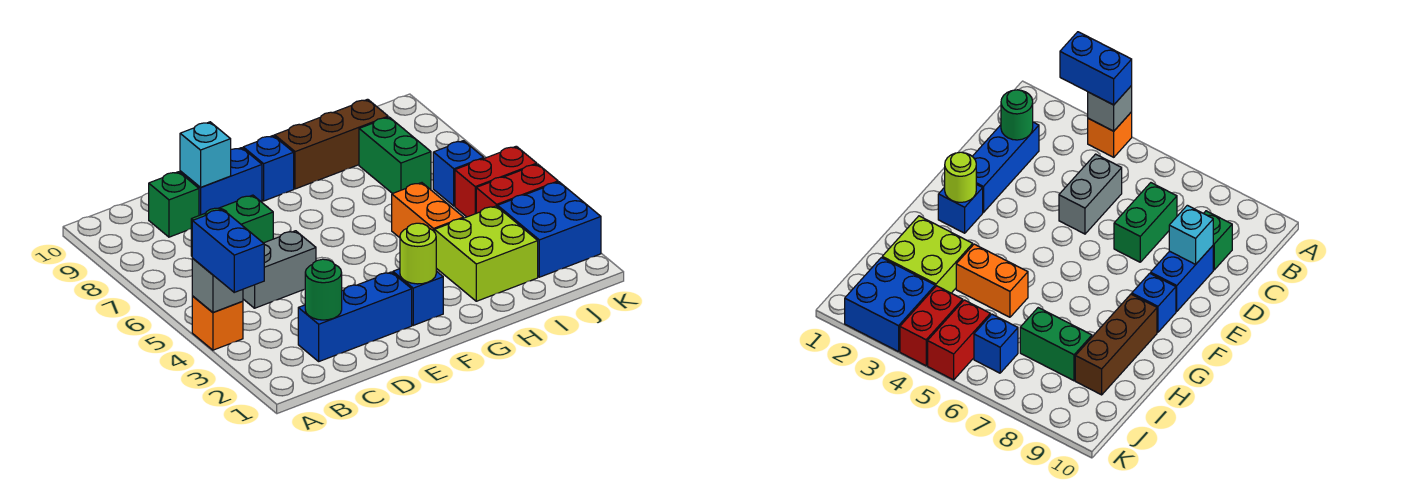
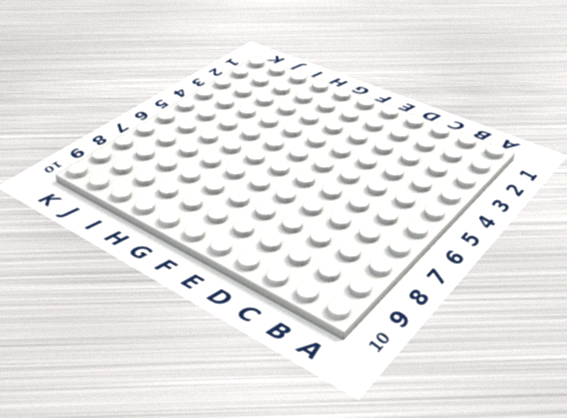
none -> orange 1x1 brick [192,296,243,350]
none -> blue 1x3 brick [298,272,412,361]
none -> grey 1x2 brick [243,231,316,308]

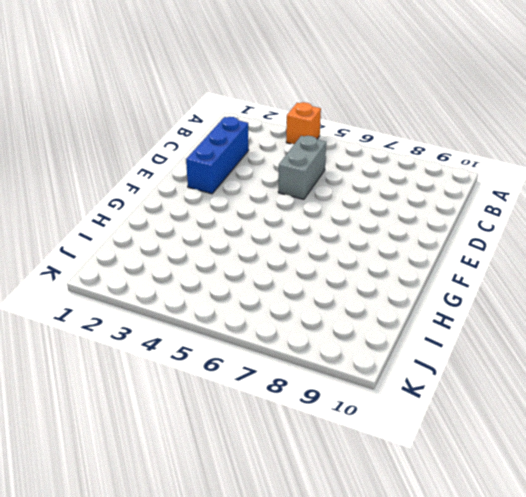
none -> green 1x2 brick [191,195,273,256]
none -> green 1x1 brick [149,172,199,237]
none -> blue 1x2 brick [180,148,262,216]

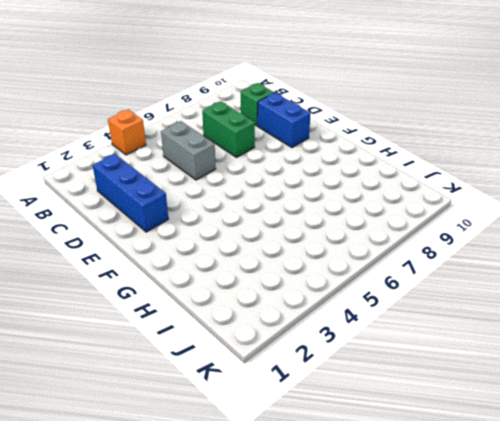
none -> blue 1x1 brick [393,269,443,325]
none -> blue 1x1 brick [243,136,294,201]
none -> brown 1x3 brick [275,99,388,189]

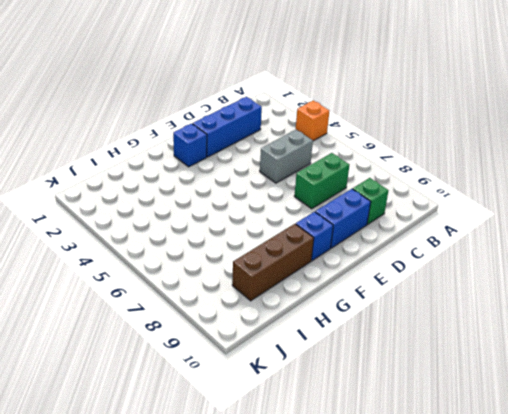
none -> lime 2x2 brick [435,206,538,301]
none -> orange 1x2 brick [392,183,464,238]
none -> green 1x2 brick [359,117,431,194]

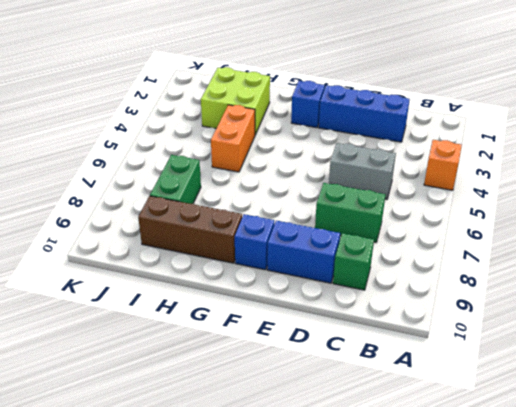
none -> blue 2x2 brick [498,182,601,277]
none -> red 1x2 brick [476,164,558,213]
none -> red 1x2 brick [455,146,537,217]

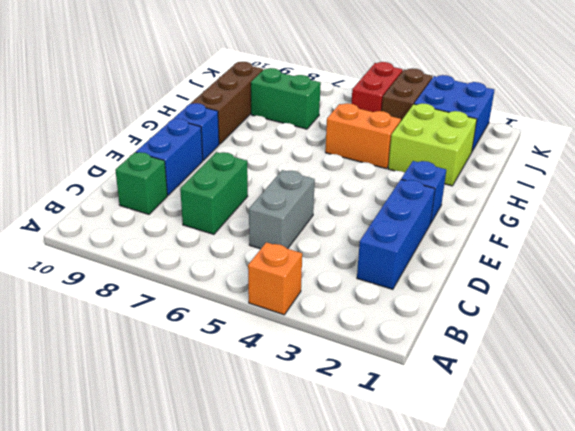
brown 1x2 brick [382,68,433,121] -> red 1x2 brick [476,164,558,213]
none -> blue 1x1 brick [433,141,484,206]
none -> grey 1x1 brick [192,259,243,312]
none -> green 1x1 round brick [305,259,342,320]

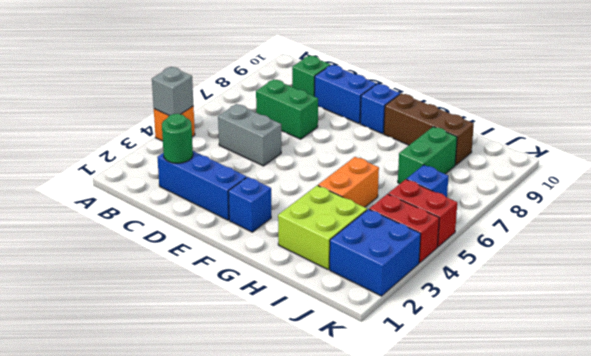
none -> cyan 1x1 brick [180,122,231,188]
none -> lime 1x1 round brick [400,223,436,284]
none -> blue 1x2 brick [192,209,264,292]

